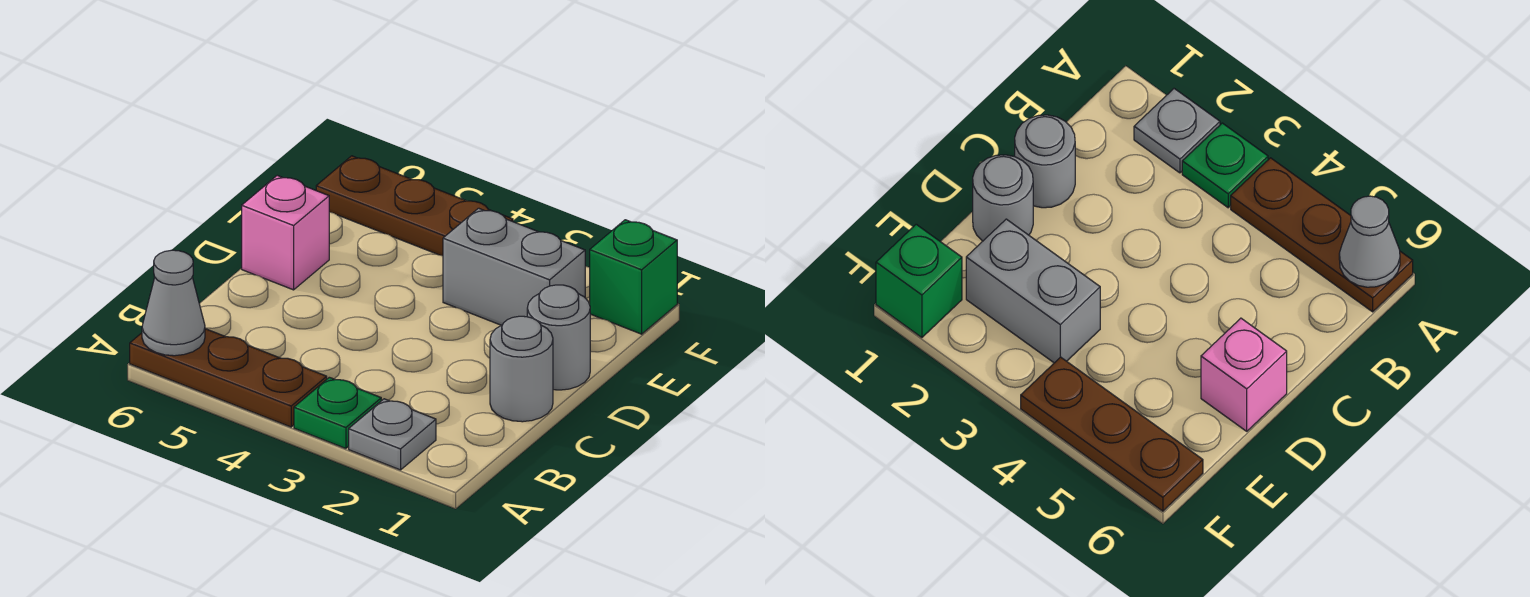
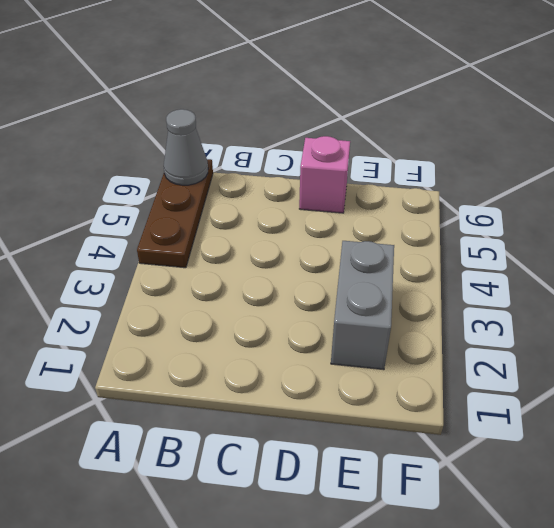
none -> grey 1x1 plate [349,399,436,470]
none -> green 1x1 plate [294,377,381,448]

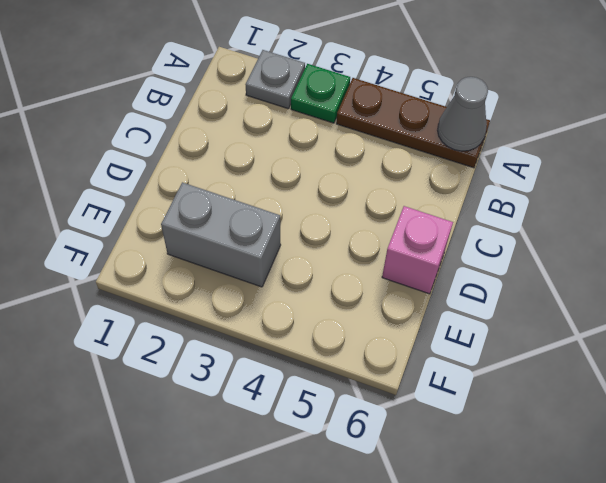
none -> grey 1x1 round brick [490,316,553,422]
none -> grey 1x1 round brick [527,285,590,390]

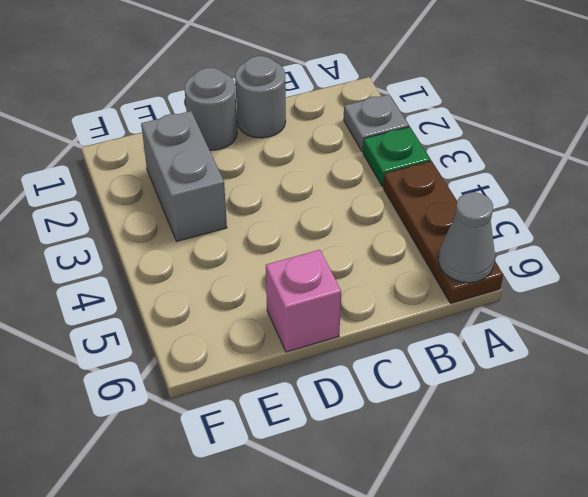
none -> green 1x1 brick [590,220,677,334]
none -> brown 1x3 plate [316,156,513,256]

